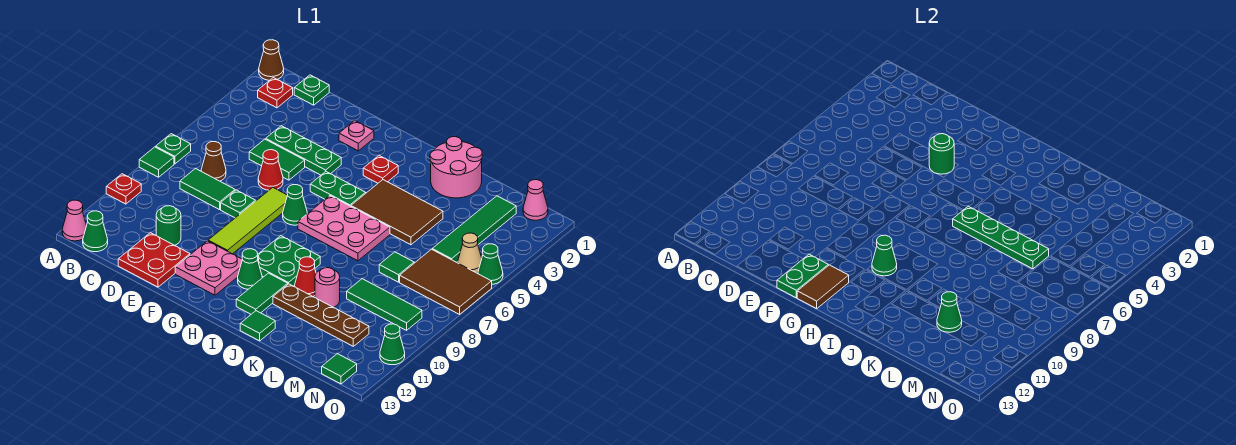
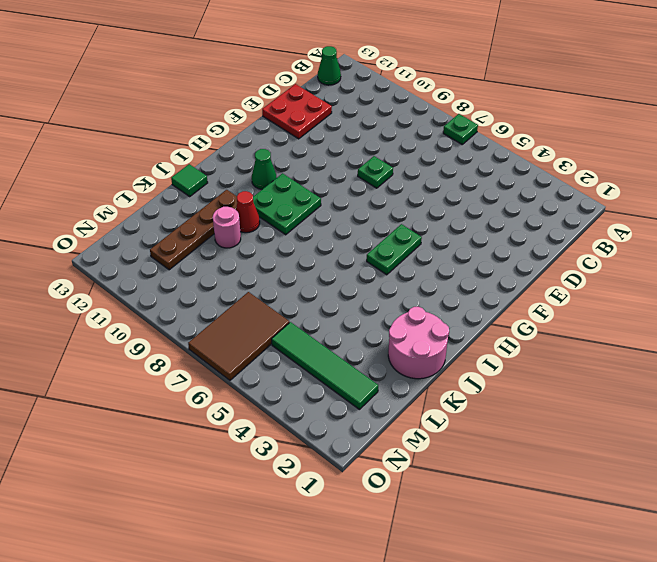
none -> brown 1x1 cone [259,40,284,80]
none -> green 1x1 tile [139,147,174,177]
none -> red 1x1 plate [106,174,141,204]
none -> pink 1x1 cone [62,200,87,241]

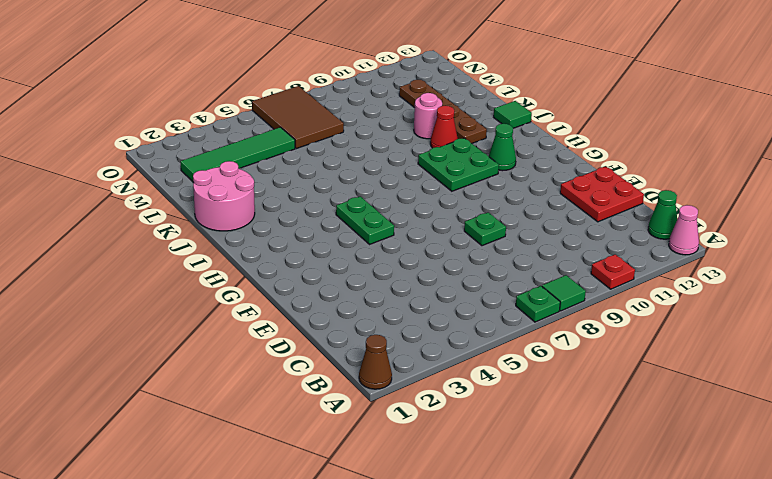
none -> red 1x1 plate [258,78,293,108]
none -> green 1x1 plate [294,75,329,105]
none -> brown 1x1 cone [201,142,226,181]
none -> green 1x2 tile [180,168,235,210]

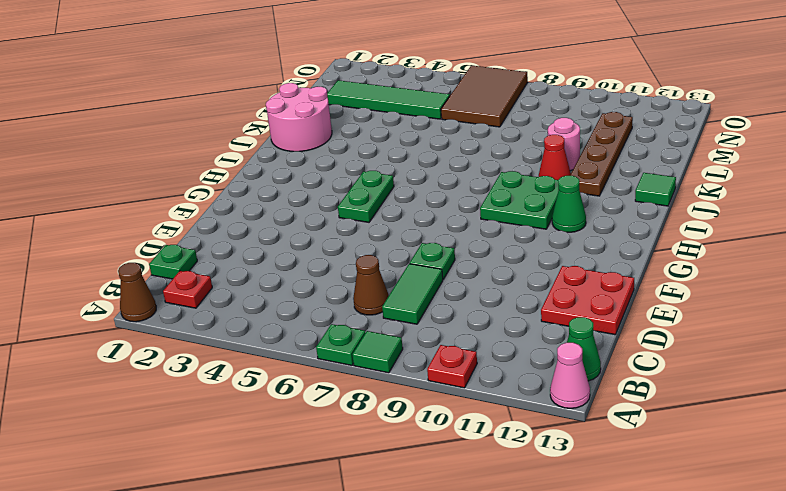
none -> green 1x3 plate [266,126,341,175]
none -> green 1x2 tile [249,139,305,180]
none -> green 1x1 round brick [156,206,181,245]
none -> red 1x1 cone [258,150,283,190]

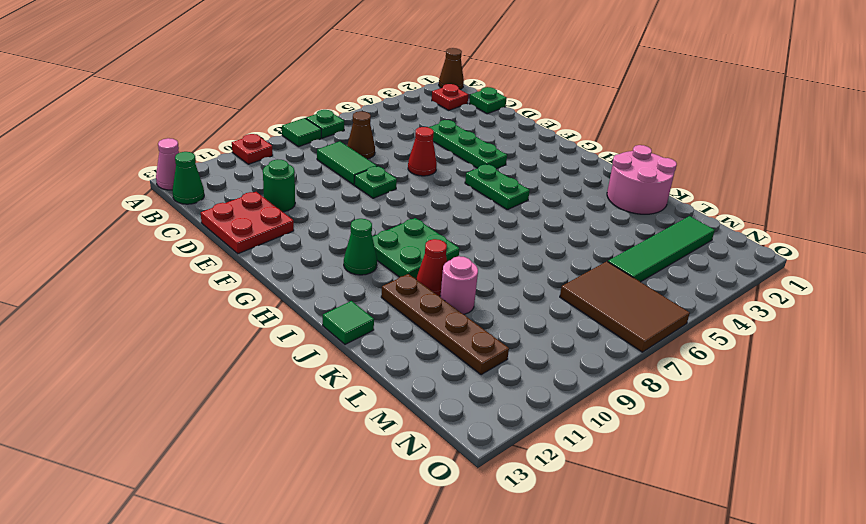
none -> green 1x2 tile [249,139,305,180]
none -> pink 1x1 plate [339,121,374,151]
none -> lime 1x4 tile [208,188,288,254]
none -> pink 2x2 plate [175,241,242,295]

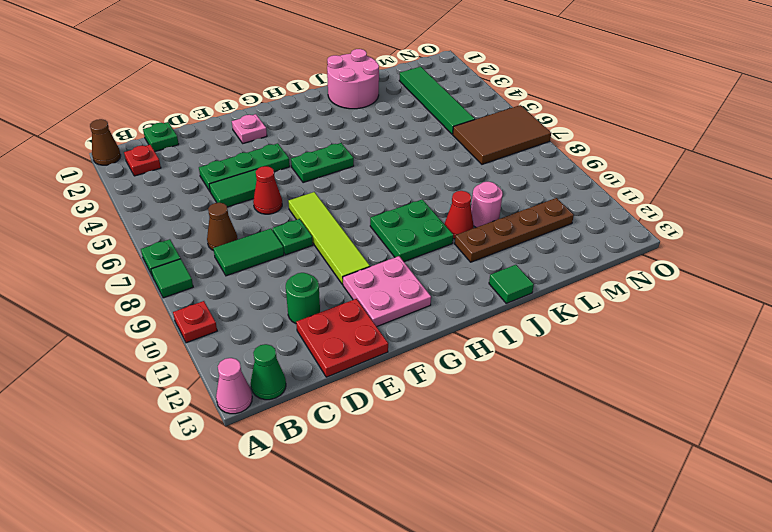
none -> green 1x1 cone [283,185,307,225]
none -> red 1x1 plate [363,156,398,183]
none -> pink 2x3 plate [298,196,390,261]
none -> green 1x1 cone [238,249,262,289]

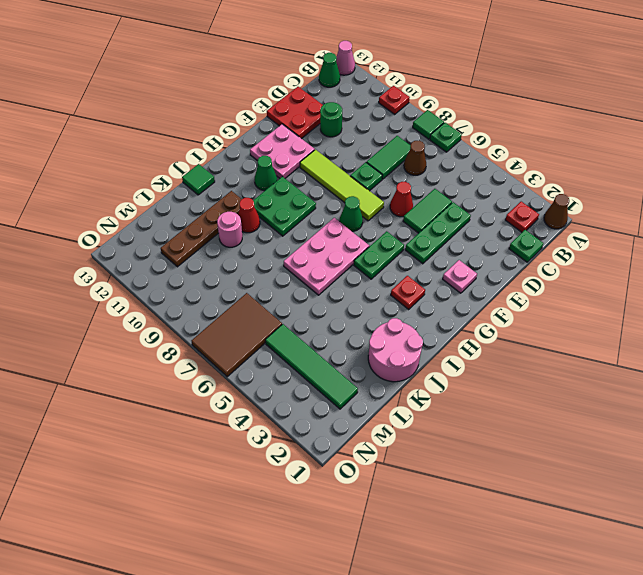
none -> brown 2x3 tile [351,180,443,245]
none -> green 1x2 tile [236,273,288,314]
none -> green 1x1 tile [379,252,414,282]
none -> green 1x3 tile [347,279,422,330]

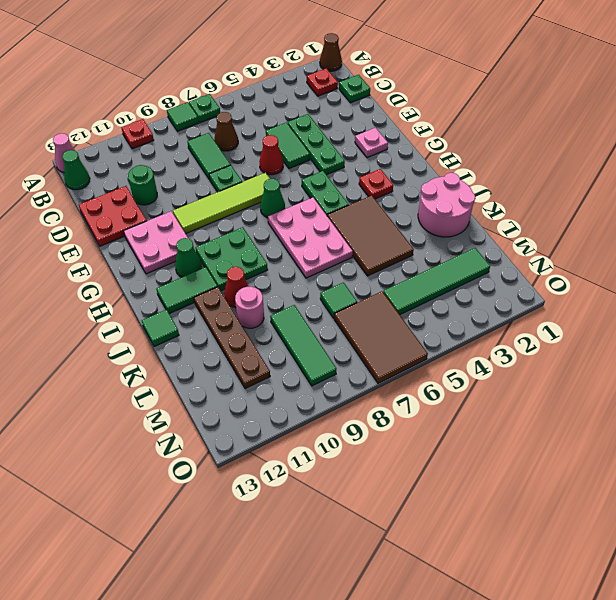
none -> pink 1x1 cone [523,180,548,220]
none -> tan 1x1 cone [458,233,482,273]
none -> green 1x1 tile [322,354,357,384]
none -> green 1x1 cone [478,244,503,284]

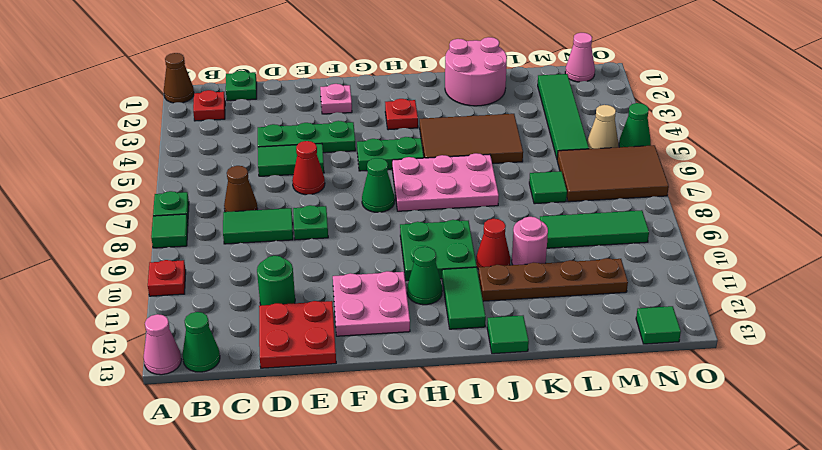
none -> lime 1x4 tile [208,188,288,254]
none -> green 1x1 cone [380,324,405,365]
none -> green 1x1 round brick [929,134,954,174]
none -> green 1x2 plate [777,254,828,298]

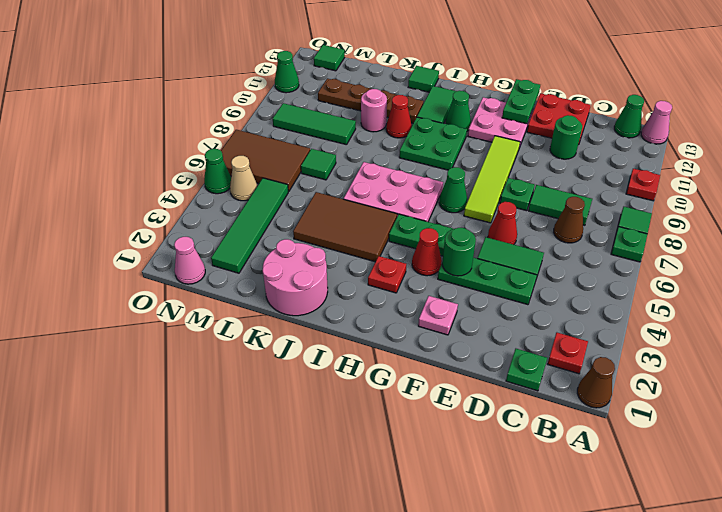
red 1x1 cone [412,228,442,276] -> none
none -> brown 1x2 tile [797,265,849,309]
none -> green 1x1 cone [872,235,897,276]
none -> green 1x4 plate [953,206,1049,269]
none -> green 1x1 cone [937,292,962,332]

